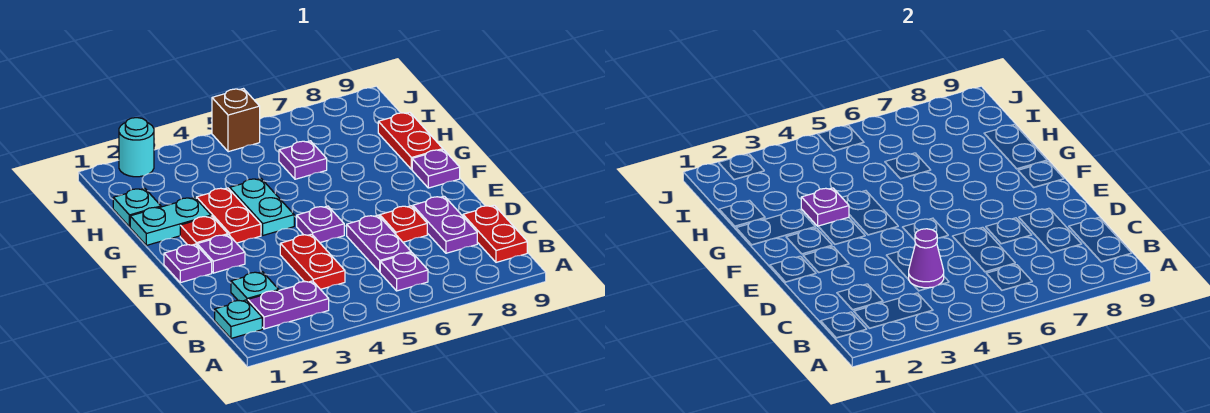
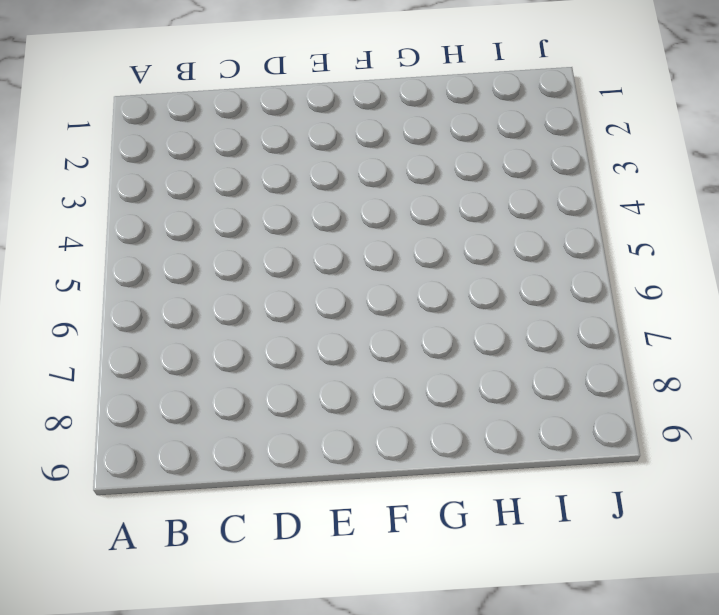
none -> cyan 1x1 plate [215,300,262,338]
none -> purple 1x2 plate [248,281,329,329]
none -> purple 1x1 plate [380,252,428,291]

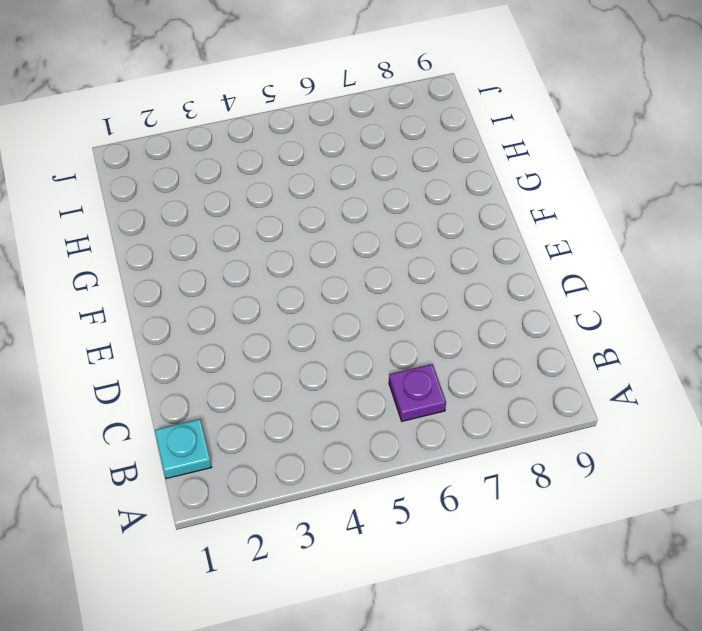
none -> purple 1x2 plate [248,281,329,329]
none -> red 1x2 plate [463,205,527,262]
none -> cyan 1x1 plate [231,272,279,301]

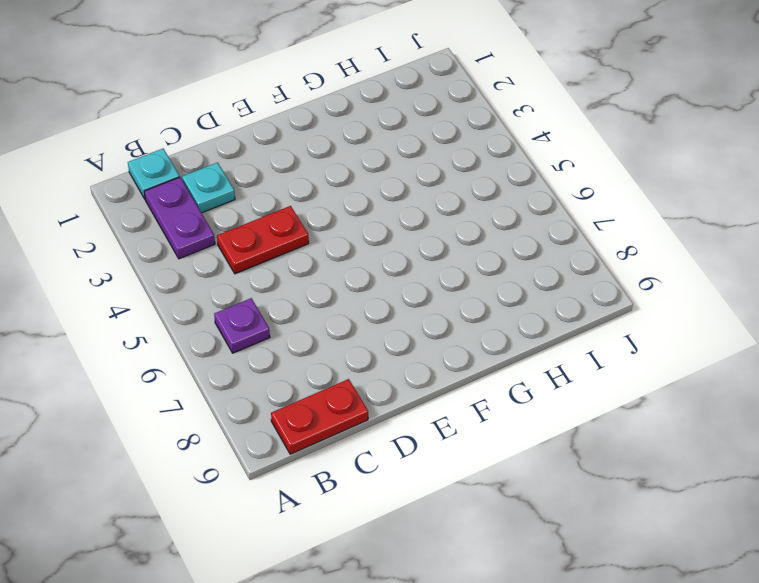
none -> purple 1x2 plate [347,215,411,272]
none -> purple 1x2 plate [413,196,477,253]
none -> red 1x1 plate [380,206,427,242]

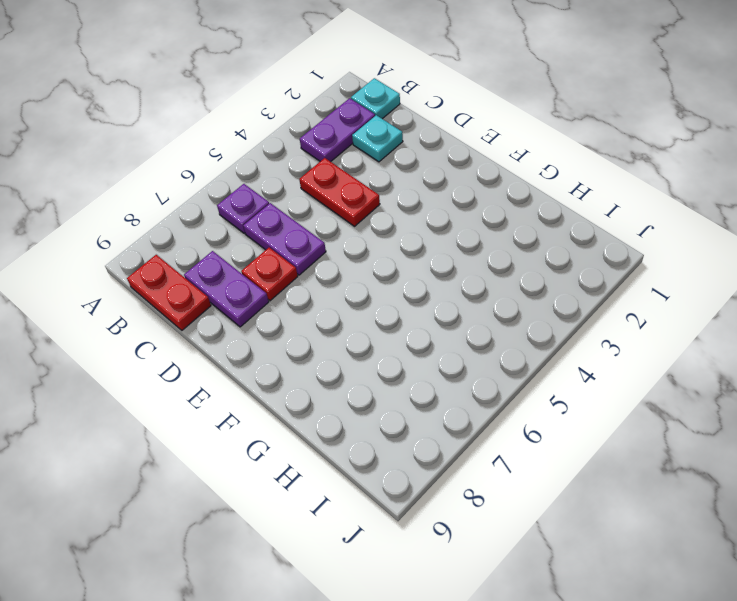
none -> purple 1x1 plate [164,244,212,283]
none -> purple 1x1 plate [197,235,245,273]
none -> purple 1x1 plate [297,206,344,243]

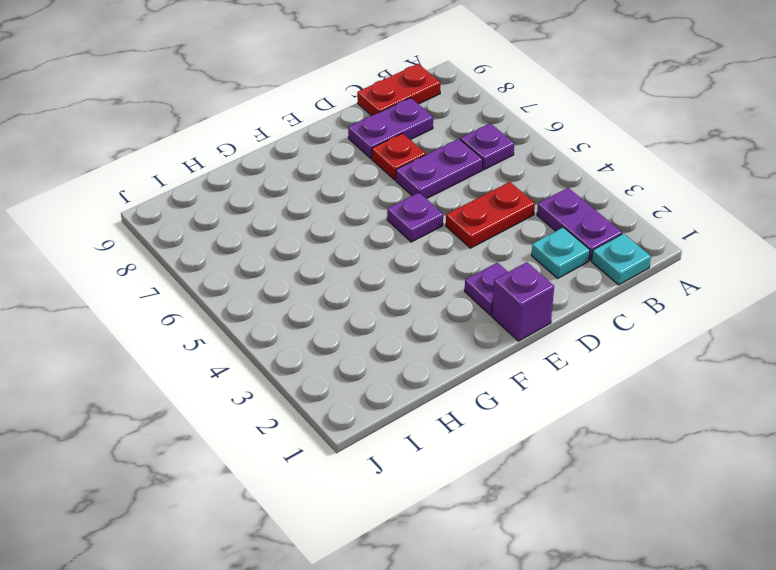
purple 1x1 brick [492,262,554,341] -> purple 1x1 plate [164,244,212,283]
none -> red 1x1 plate [180,216,228,245]
none -> red 1x2 plate [196,188,261,243]
none -> cyan 1x2 plate [230,179,294,235]

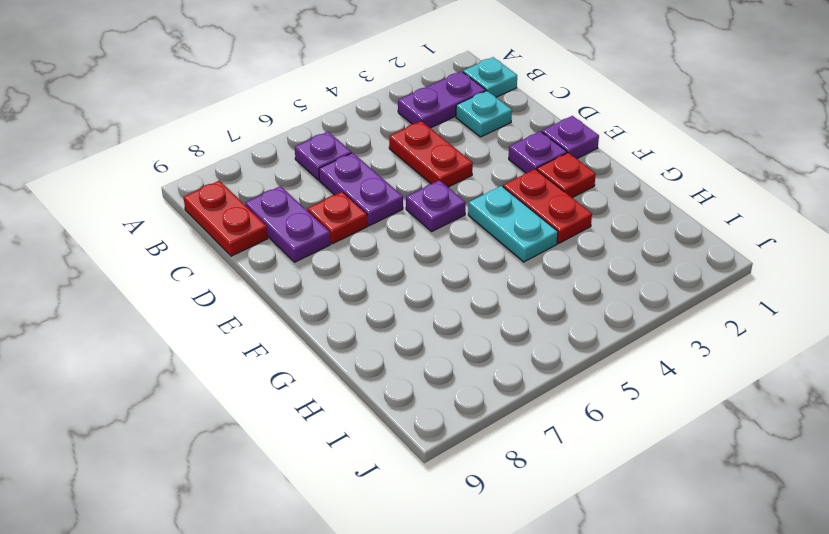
none -> purple 1x1 plate [412,150,460,188]
none -> cyan 1x2 plate [130,197,211,245]
none -> red 1x2 plate [378,112,443,169]

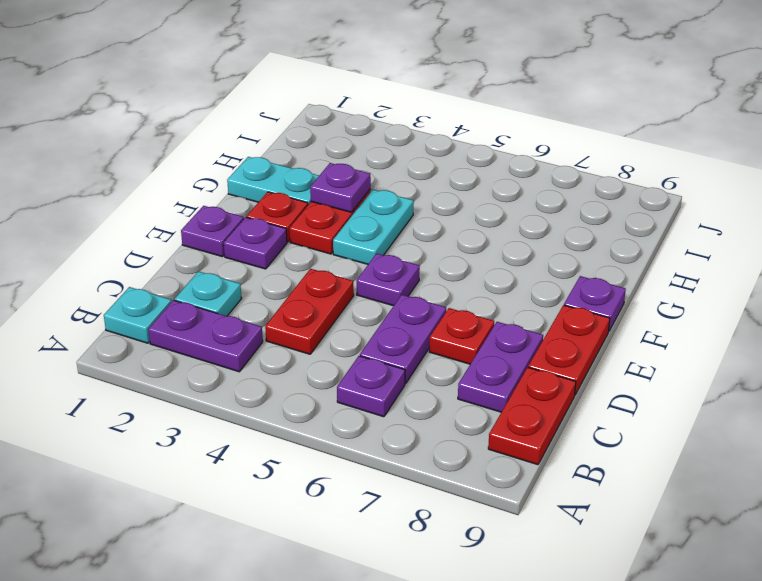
red 1x2 plate [528,305,610,395] -> red 1x2 plate moved to [378,112,443,169]
none -> cyan 1x1 plate [113,188,161,227]
none -> purple 1x1 plate [279,141,327,179]
none -> cyan 1x1 round brick [119,118,154,177]

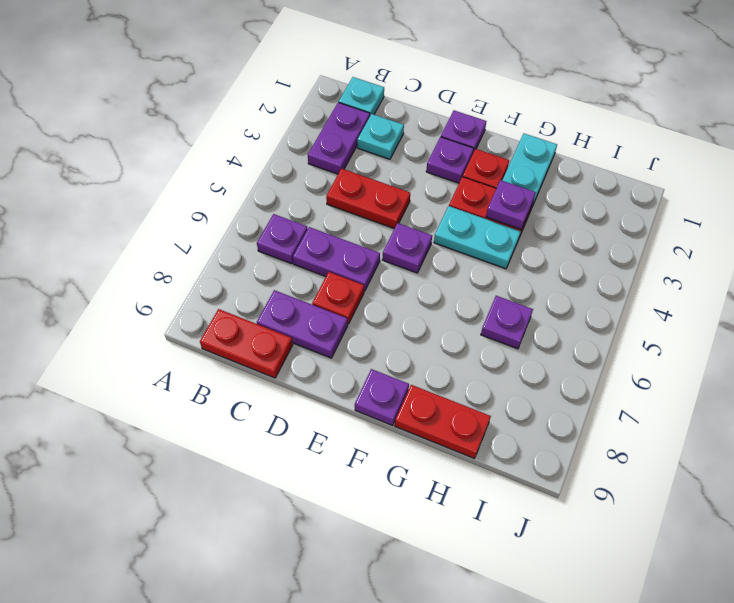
none -> cyan 1x1 plate [113,188,161,227]
none -> cyan 1x1 round brick [119,118,154,177]
none -> brown 1x1 brick [212,89,260,152]

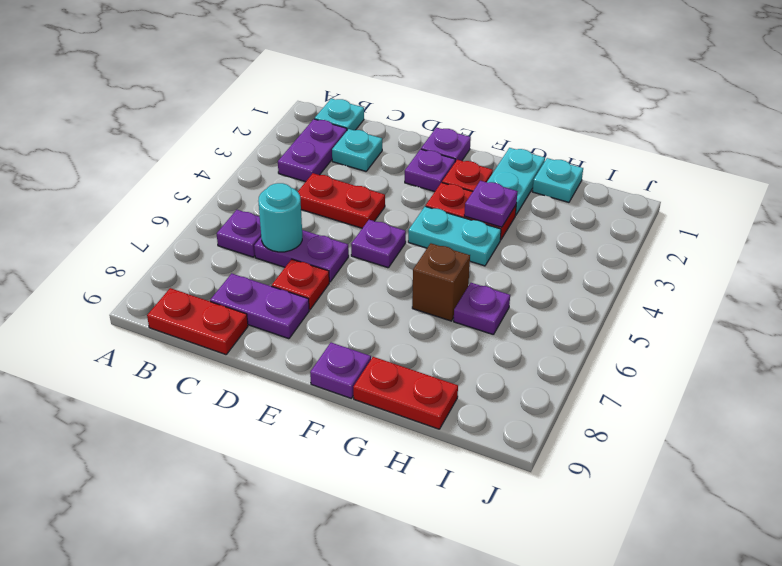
cyan 1x1 round brick [258,183,302,252] -> cyan 1x1 round brick moved to [119,118,154,177]
brown 1x1 brick [412,243,470,321] -> brown 1x1 brick moved to [212,89,260,152]
none -> purple 1x1 cone [909,229,944,288]

